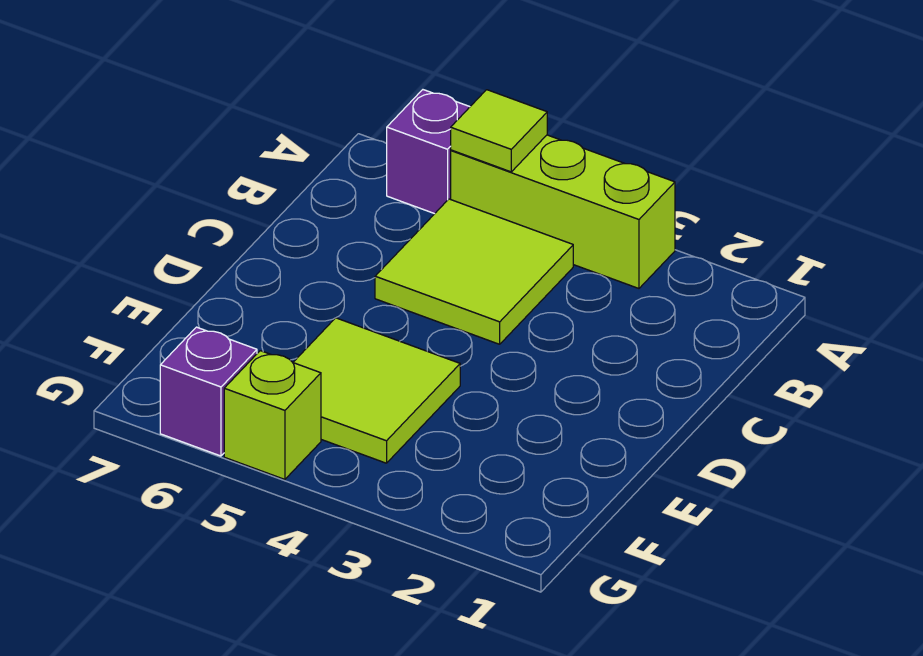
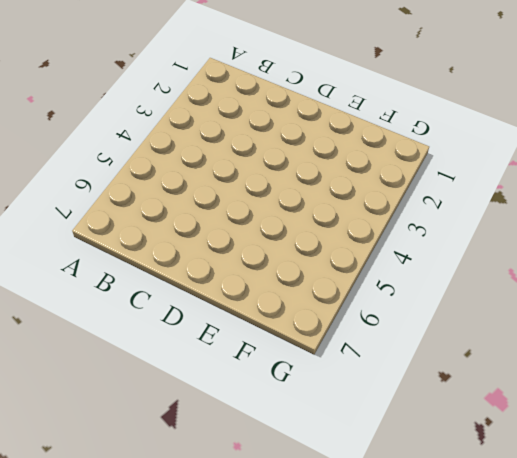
none -> lime 1x3 brick [451,135,675,288]
none -> purple 1x1 brick [387,90,469,214]

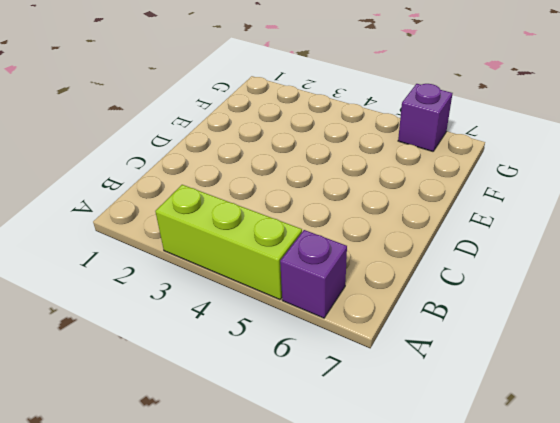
none -> lime 2x2 tile [375,199,573,344]
none -> lime 2x2 tile [293,318,460,463]

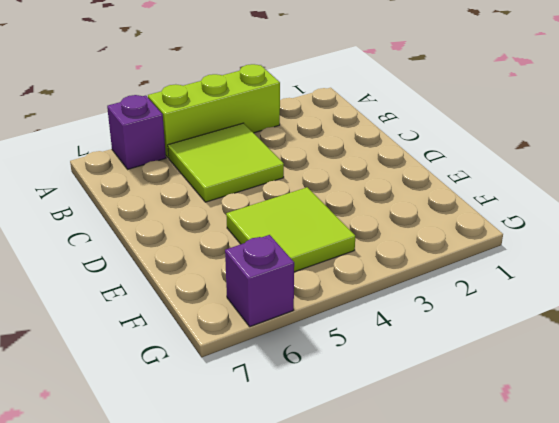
none -> lime 1x1 brick [224,351,321,479]
none -> lime 1x1 tile [451,90,547,172]

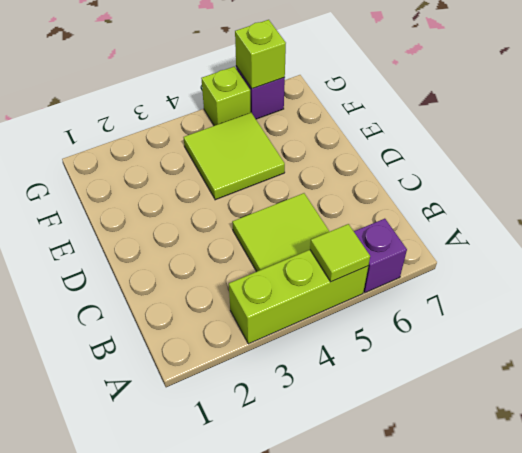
lime 1x1 brick [235,20,286,89] -> none

